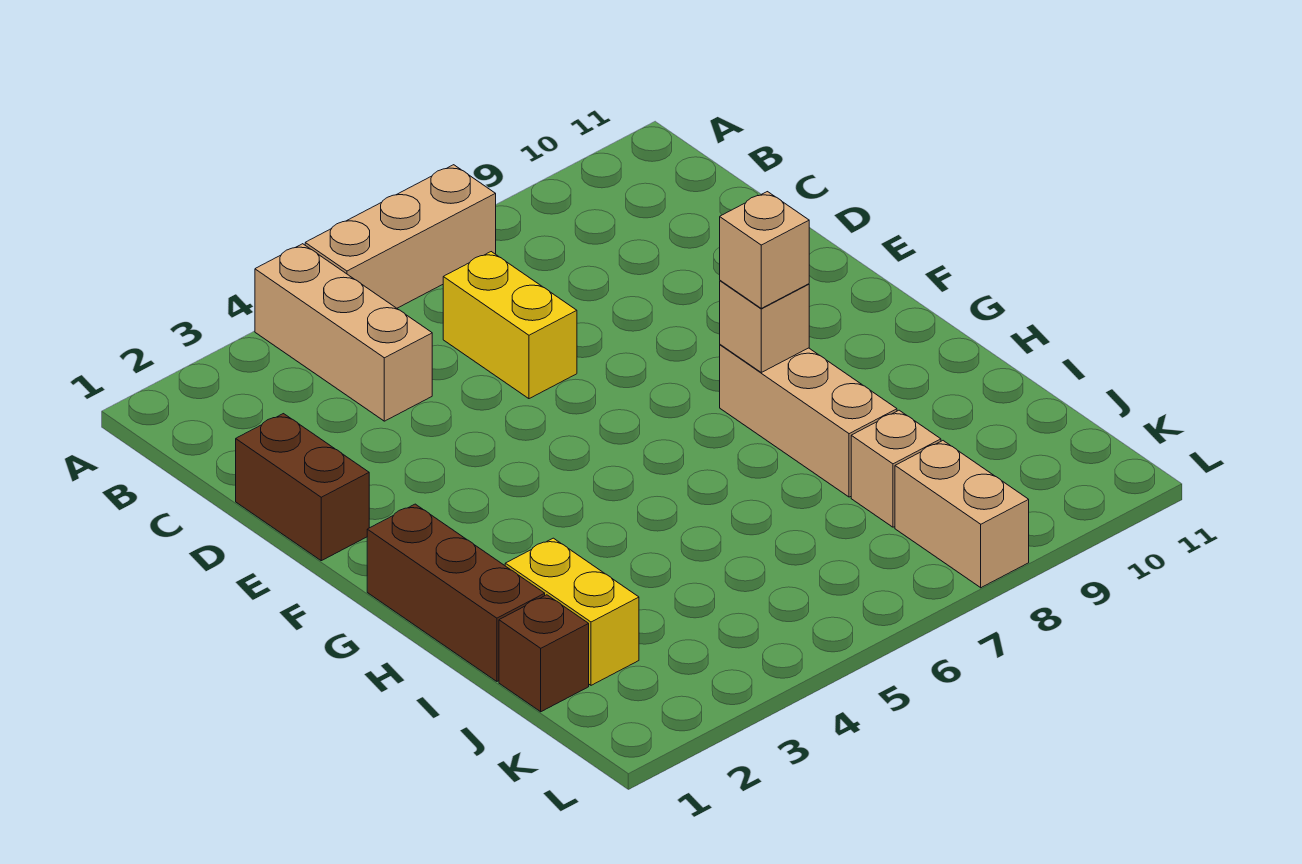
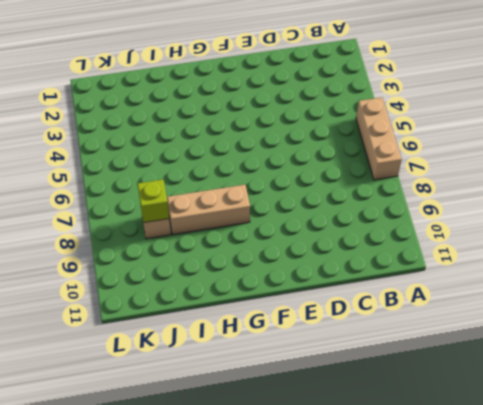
lime 1x1 brick [138,180,169,223] -> none
none -> tan 1x3 brick [255,244,432,421]
none -> yellow 1x2 brick [443,252,577,399]
none -> brown 1x2 brick [236,414,369,561]

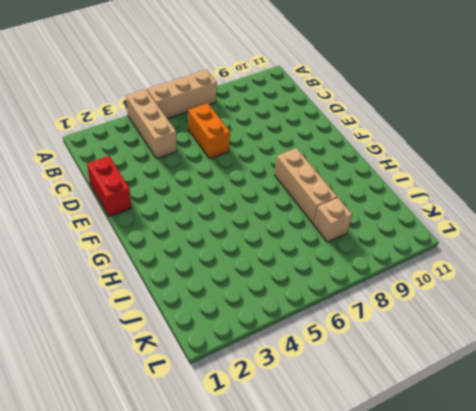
orange 1x2 brick [188,103,230,159] -> yellow 1x2 brick [443,252,577,399]
red 1x2 brick [87,156,131,217] -> brown 1x2 brick [236,414,369,561]
none -> brown 1x3 brick [367,504,545,681]
none -> yellow 1x2 brick [505,538,639,685]
none -> brown 1x1 brick [499,595,589,712]

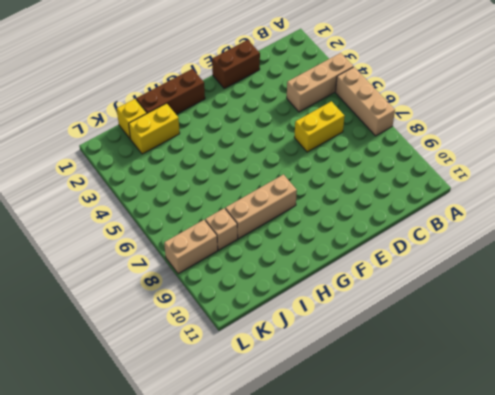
yellow 1x1 brick [117,99,147,139] -> brown 1x1 brick [499,595,589,712]
none -> tan 1x1 brick [720,281,809,372]
none -> tan 1x1 brick [720,192,809,308]

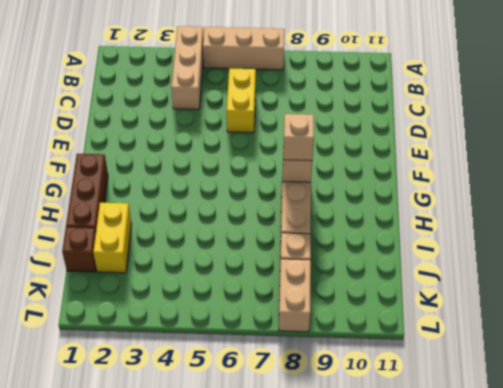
none -> brown 1x2 brick [236,414,369,561]

